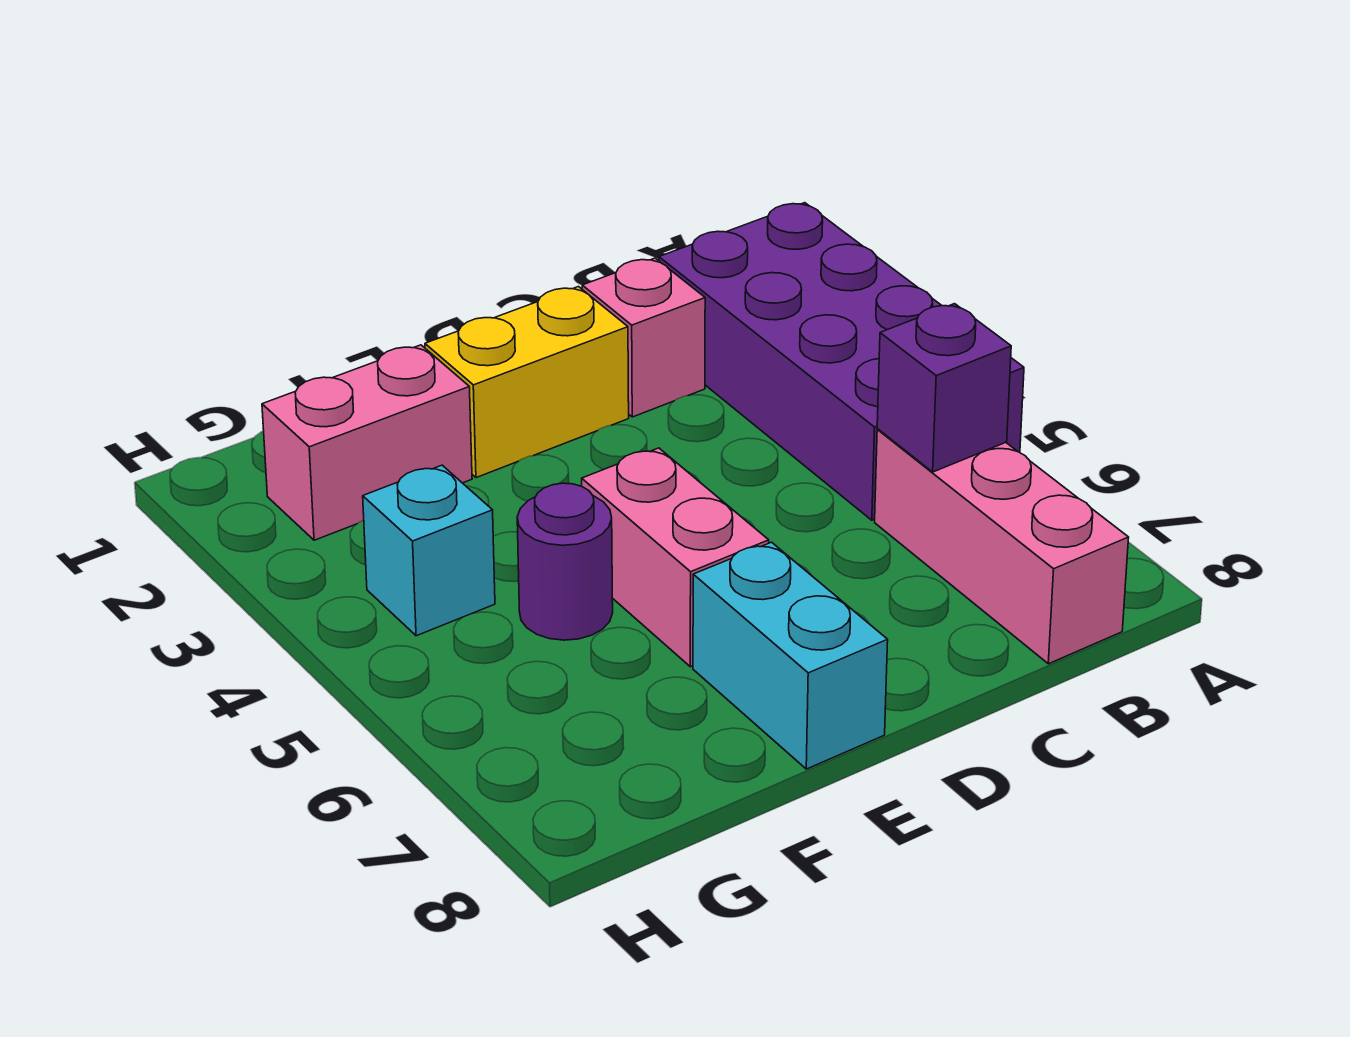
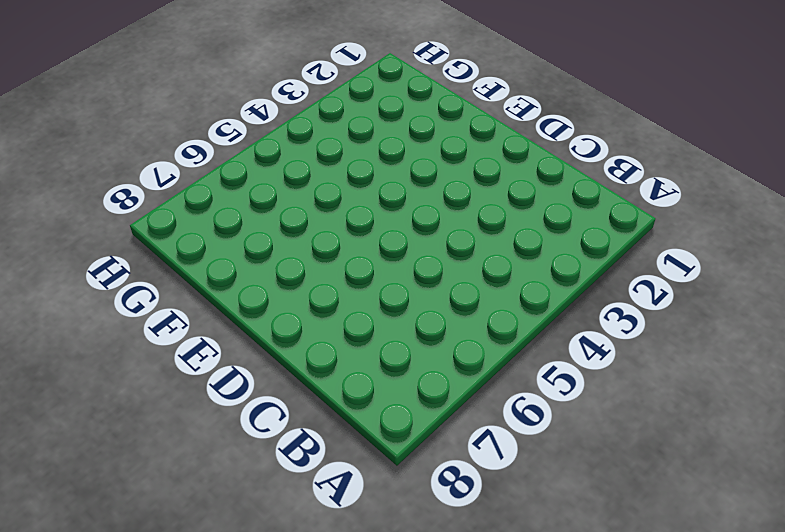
none -> purple 2x4 brick [659,203,1024,520]
none -> pink 1x3 brick [875,429,1129,664]

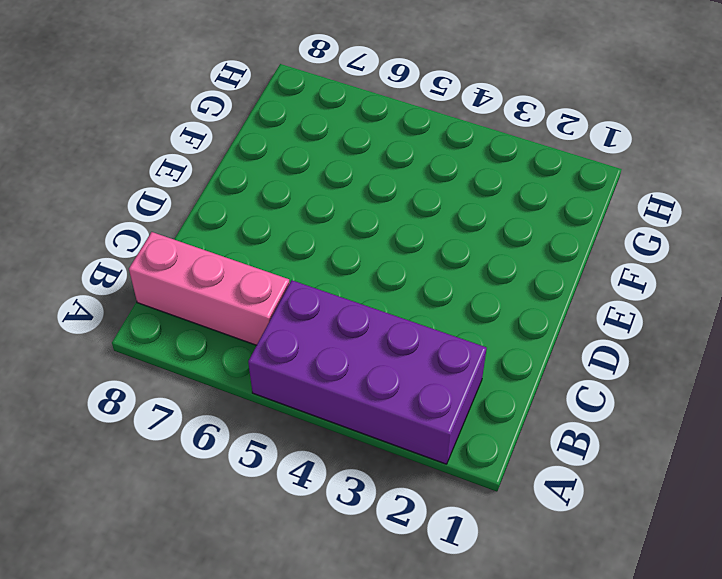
none -> pink 1x1 brick [582,258,705,417]
none -> yellow 1x2 brick [425,287,629,478]

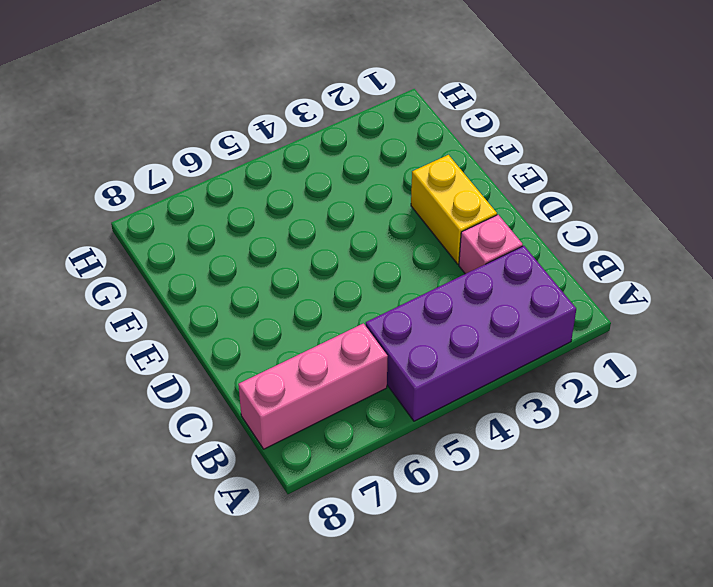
none -> pink 1x2 brick [582,448,769,667]
none -> cyan 1x2 brick [693,542,888,769]

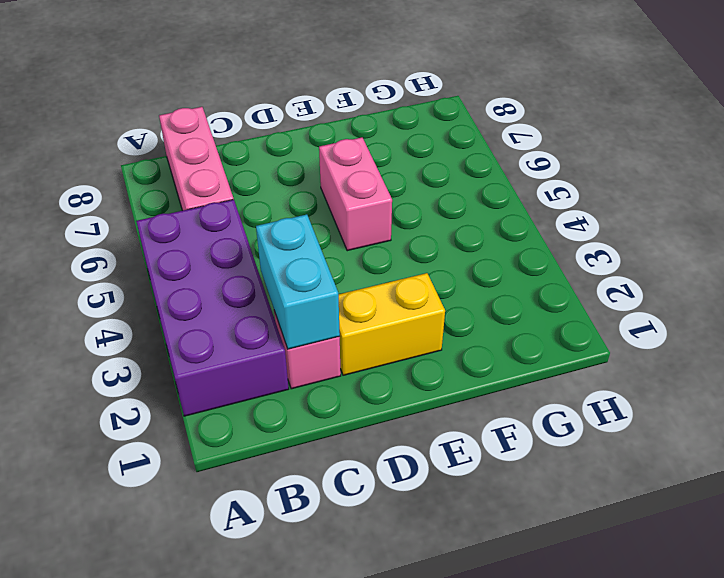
cyan 1x2 brick [256,214,340,349] -> cyan 1x2 brick moved to [693,542,888,769]
none -> pink 1x2 brick [262,345,472,540]
none -> purple 1x1 round brick [517,483,613,640]

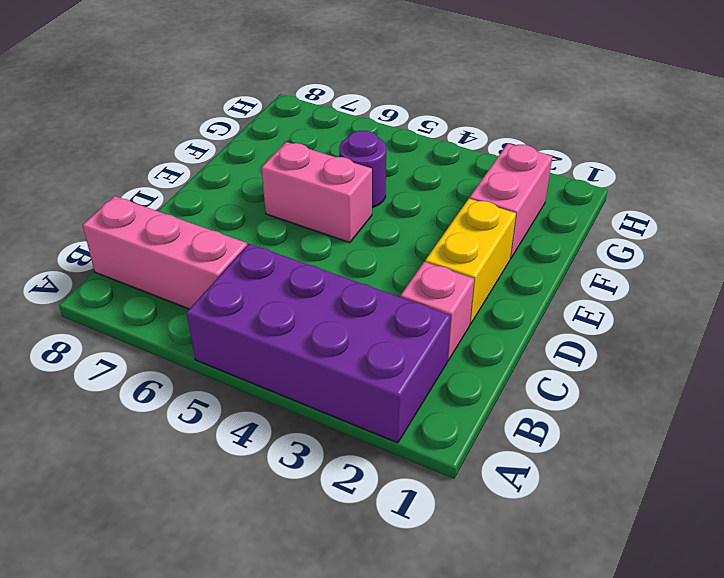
none -> cyan 1x2 brick [693,542,888,769]
none -> cyan 1x1 brick [363,465,495,636]

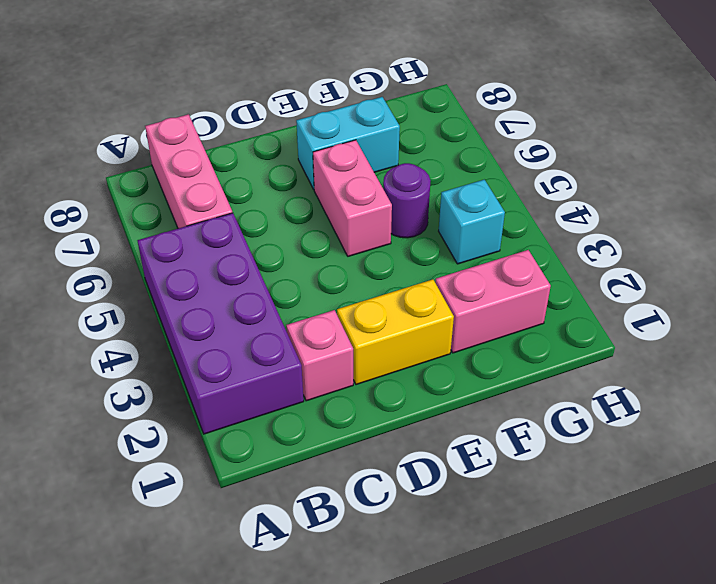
cyan 1x2 brick [296,97,400,189] -> cyan 1x2 brick turned to [693,542,888,769]
none -> purple 1x1 brick [877,304,1011,472]

